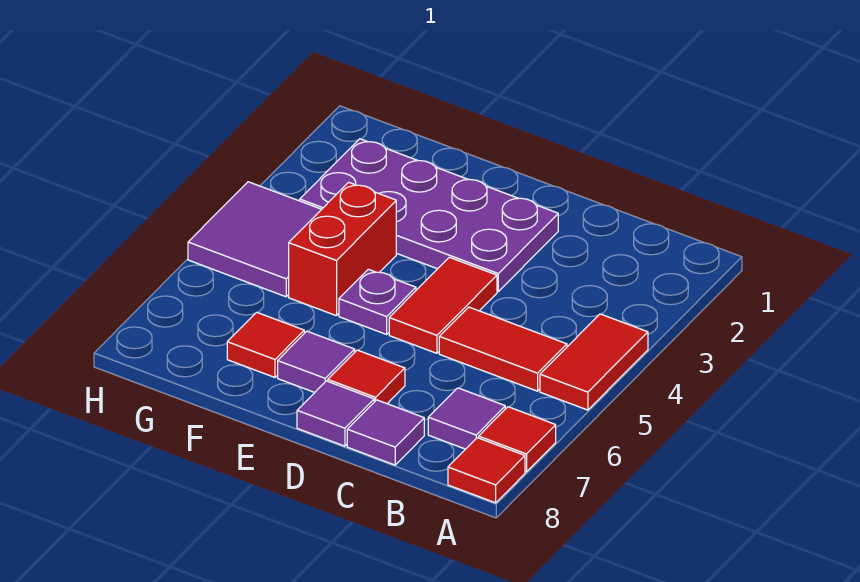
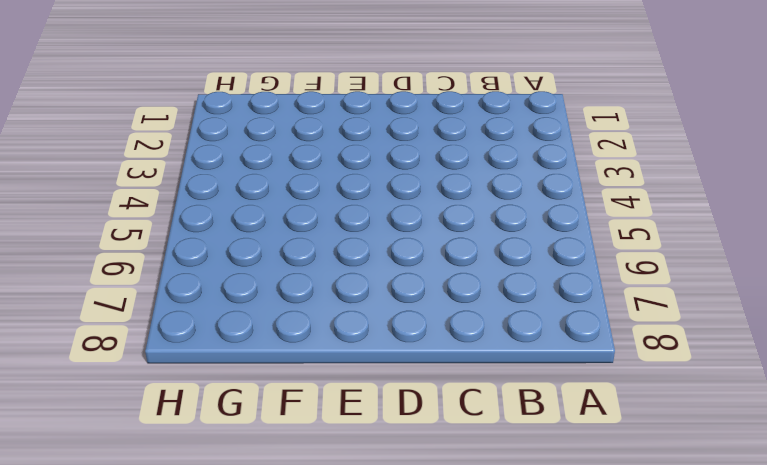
none -> red 1x2 tile [540,314,648,410]
none -> red 1x1 tile [479,407,556,472]
none -> red 1x1 tile [448,438,525,503]

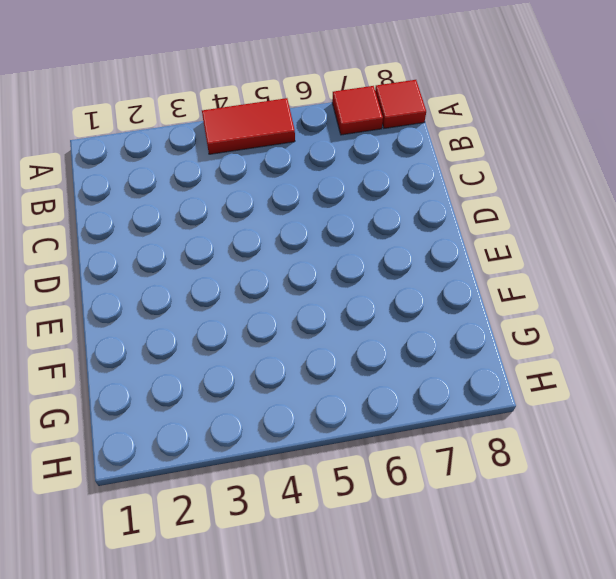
none -> red 1x2 tile [439,307,567,391]
none -> purple 1x1 tile [428,388,505,449]
none -> purple 1x1 tile [347,400,424,465]

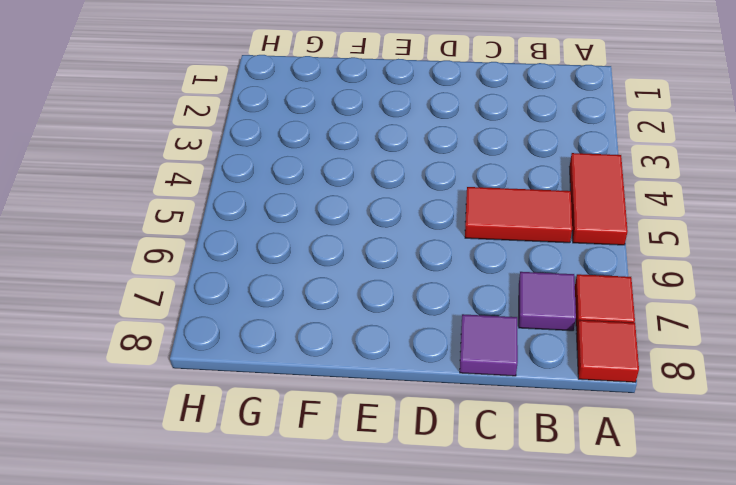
none -> purple 2x4 plate [300,139,558,291]
none -> red 1x2 tile [389,257,497,353]
none -> red 1x1 tile [328,350,405,404]

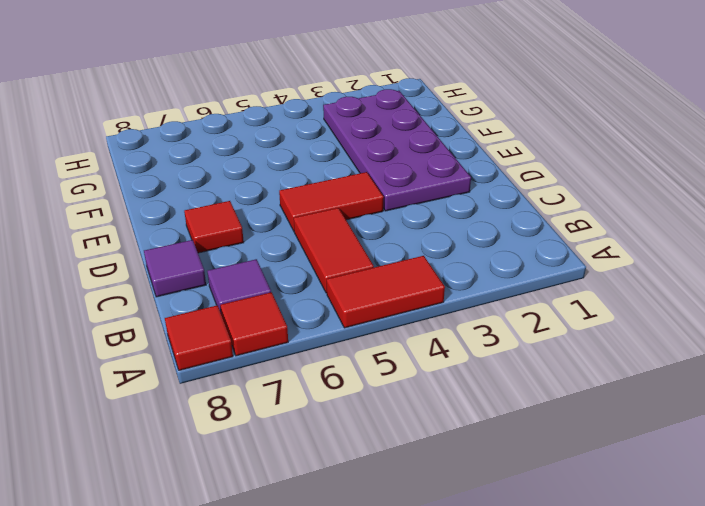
none -> purple 1x1 tile [297,381,374,446]
none -> purple 1x1 plate [339,269,416,334]
none -> purple 1x1 tile [278,331,355,392]

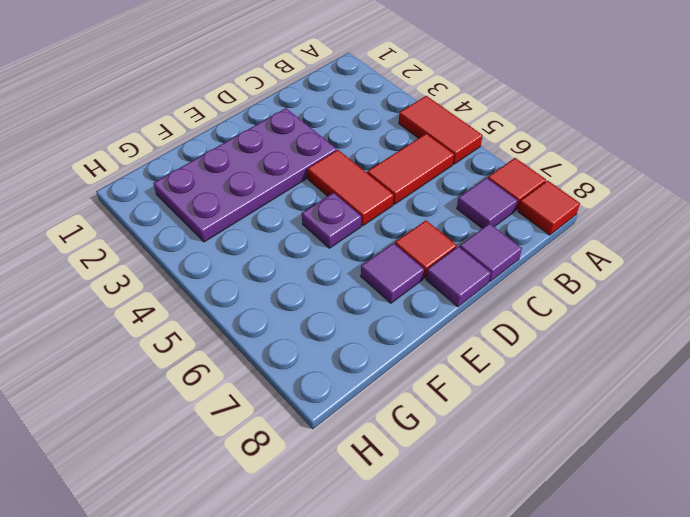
none -> red 1x2 brick [289,182,396,316]
none -> red 1x1 tile [227,312,304,377]
none -> purple 2x2 tile [188,182,322,297]

